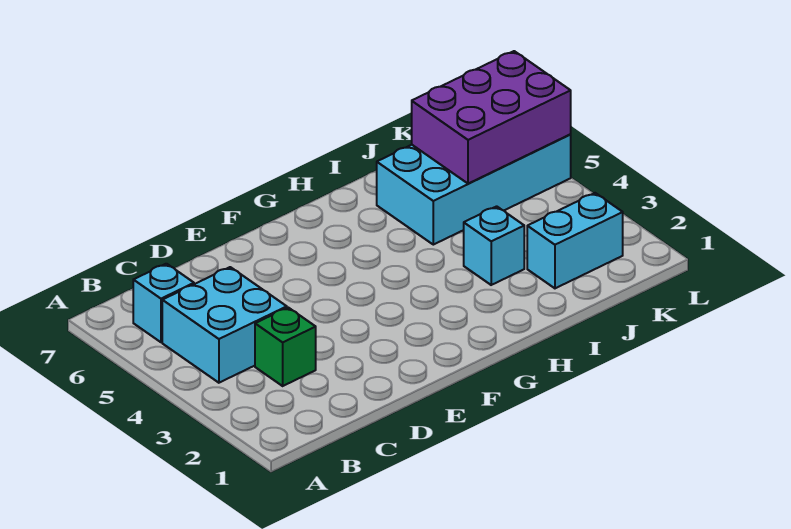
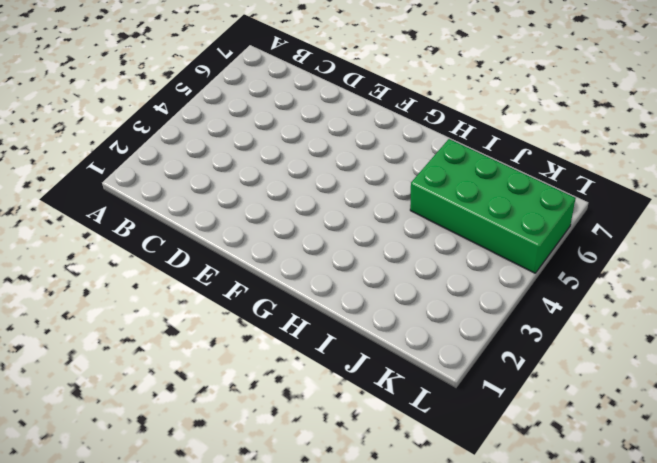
green 2x4 brick [410,139,576,273] -> cyan 2x4 brick [377,135,571,245]
none -> cyan 2x2 brick [162,267,287,383]
none -> cyan 1x1 brick [133,264,194,342]

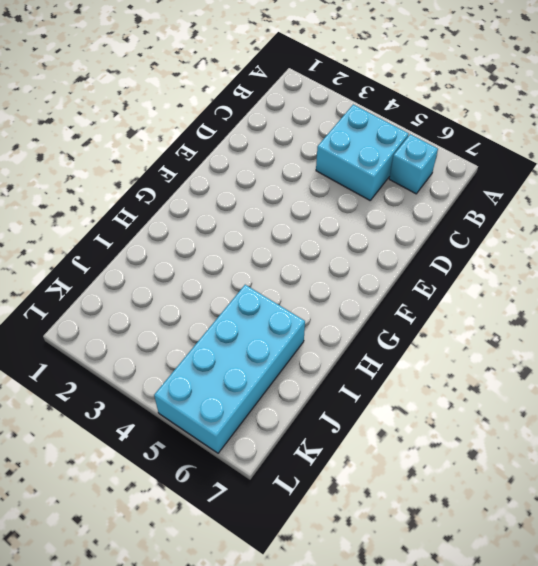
none -> green 1x1 brick [255,308,316,386]
none -> cyan 1x1 brick [464,206,524,285]

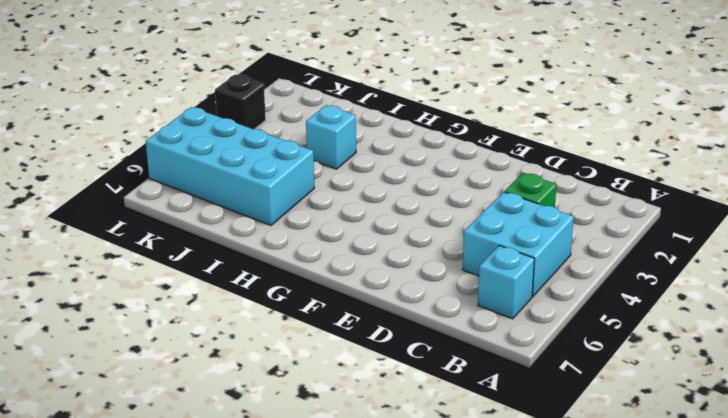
black 1x1 brick [215,74,266,129] -> none
none -> cyan 1x2 brick [527,193,623,288]
none -> purple 2x3 brick [412,51,571,184]

